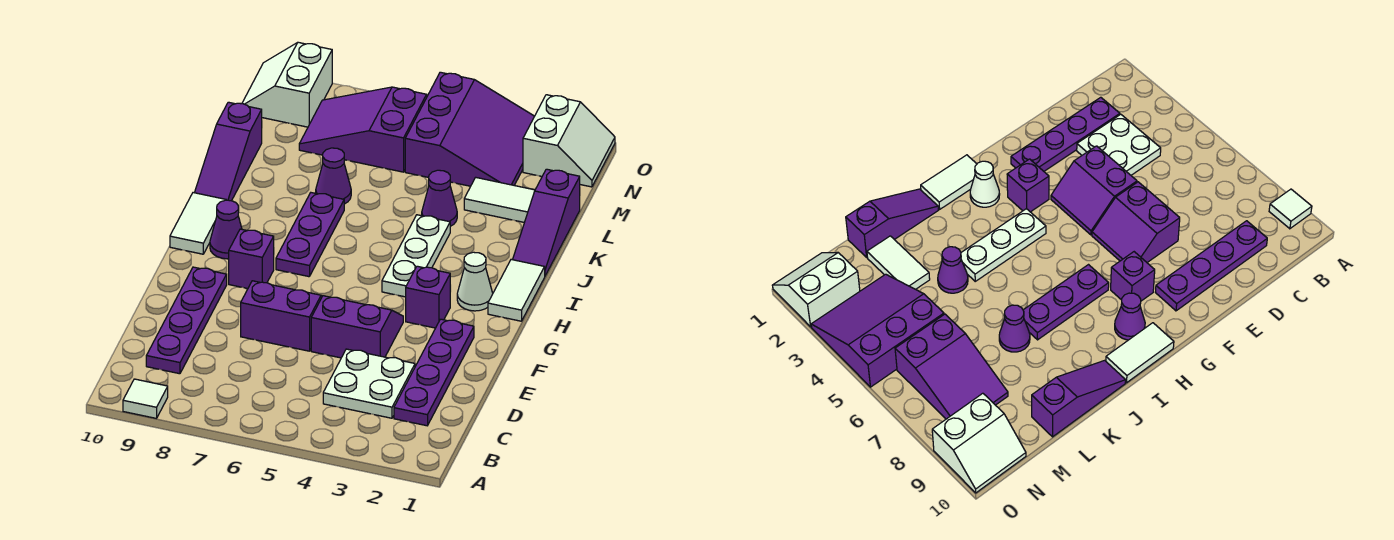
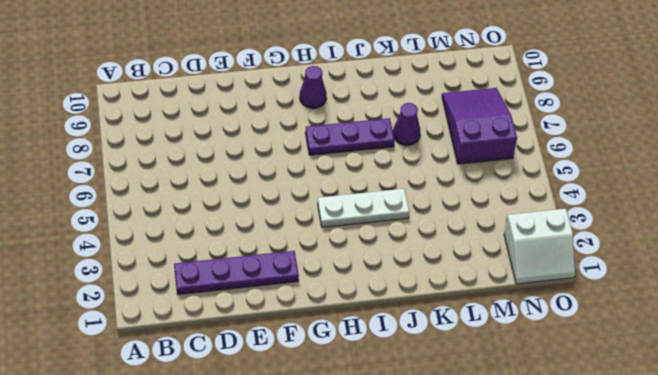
none -> white 1x1 tile [123,379,168,418]
none -> white 2x2 plate [323,349,415,418]
none -> purple 1x4 plate [146,267,227,374]

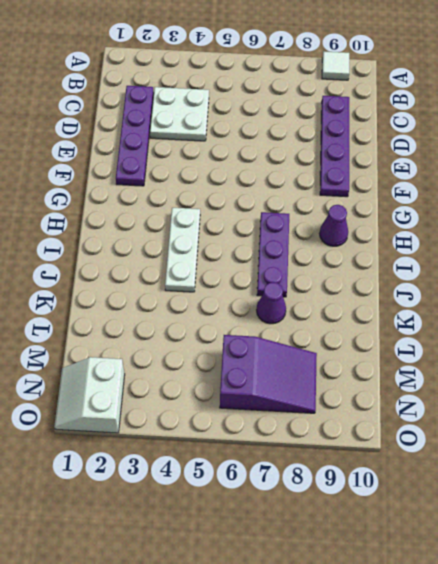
none -> purple 2x2 slope [311,296,403,358]
none -> purple 2x2 slope [241,281,322,351]
none -> purple 1x1 brick [406,266,450,328]

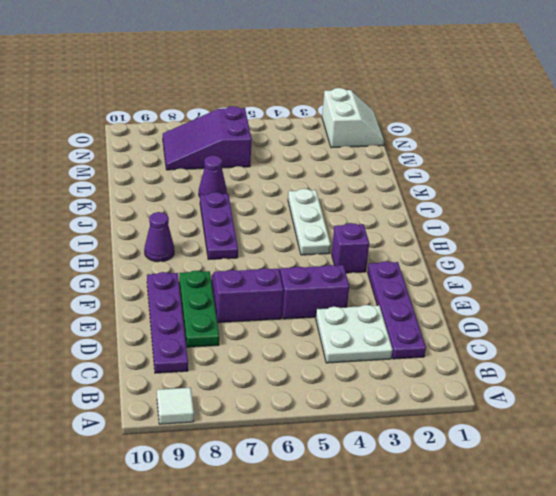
green 1x3 plate [179,271,219,347] -> none
none -> purple 1x1 brick [229,229,274,289]
none -> white 1x2 tile [488,260,545,321]
none -> white 1x1 cone [457,252,493,311]

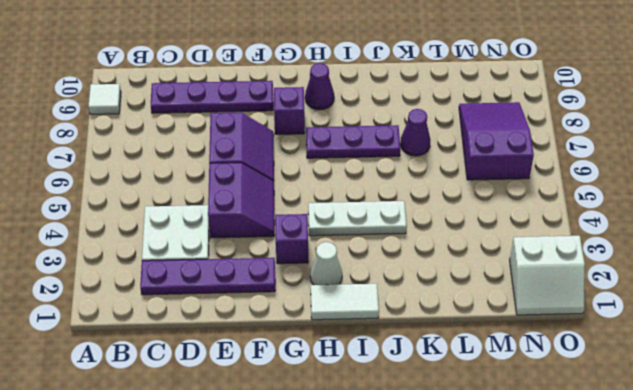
none -> white 1x2 tile [170,193,226,254]
none -> purple 1x3 slope [513,169,580,276]
none -> purple 1x3 slope [195,102,262,201]

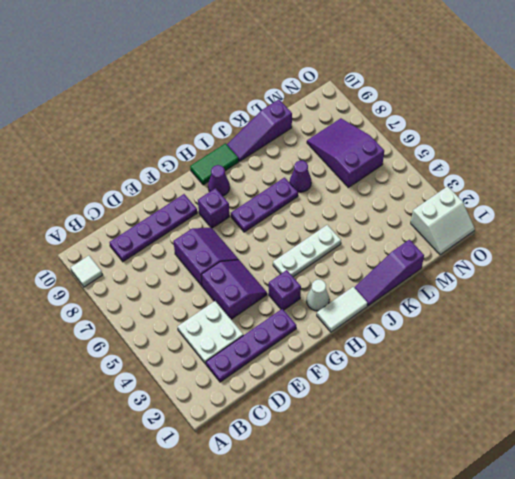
green 1x2 tile [190,143,239,185] -> white 1x2 tile [170,193,226,254]
none -> purple 1x1 cone [422,170,457,226]
none -> white 1x2 tile [464,177,535,222]
none -> purple 3x3 slope [405,72,534,186]

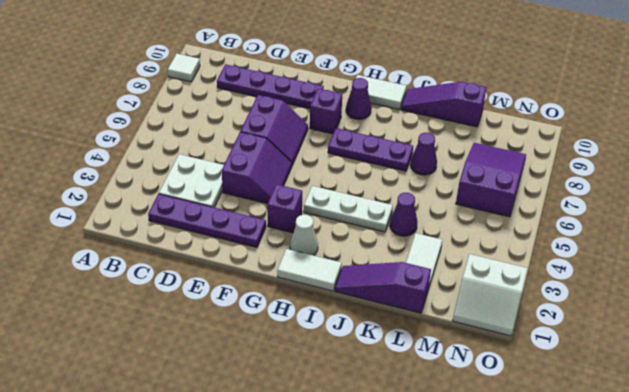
none -> purple 3x3 slope [405,72,534,186]
none -> white 2x2 slope [242,42,332,127]

